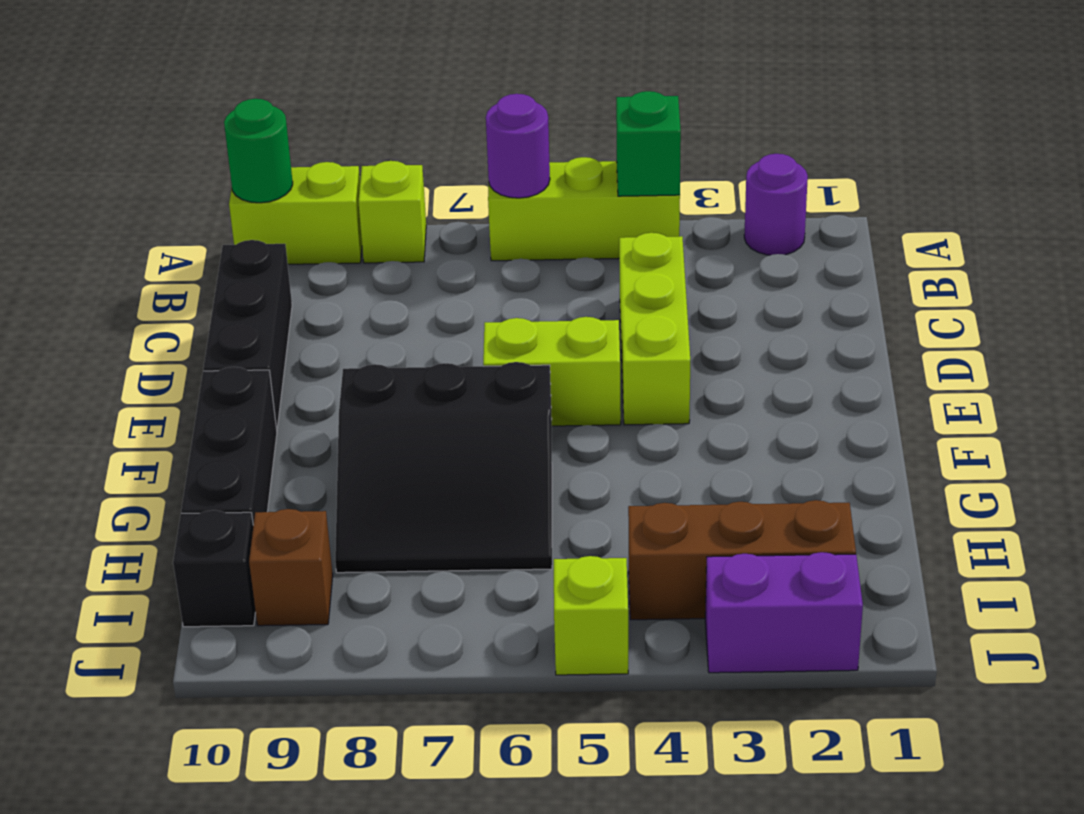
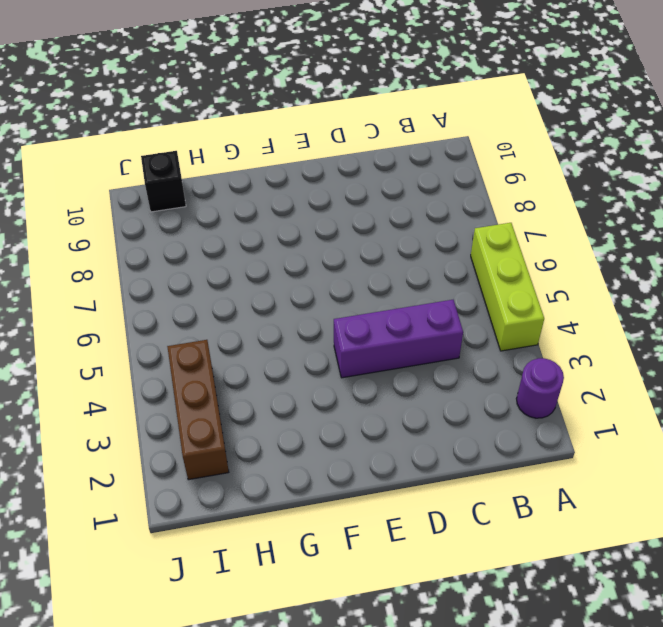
purple 1x3 brick [334,300,463,378] -> lime 1x3 brick [619,233,690,425]
none -> lime 1x1 brick [358,161,426,263]
none -> lime 1x2 brick [229,162,362,264]
none -> black 1x3 brick [203,240,292,429]

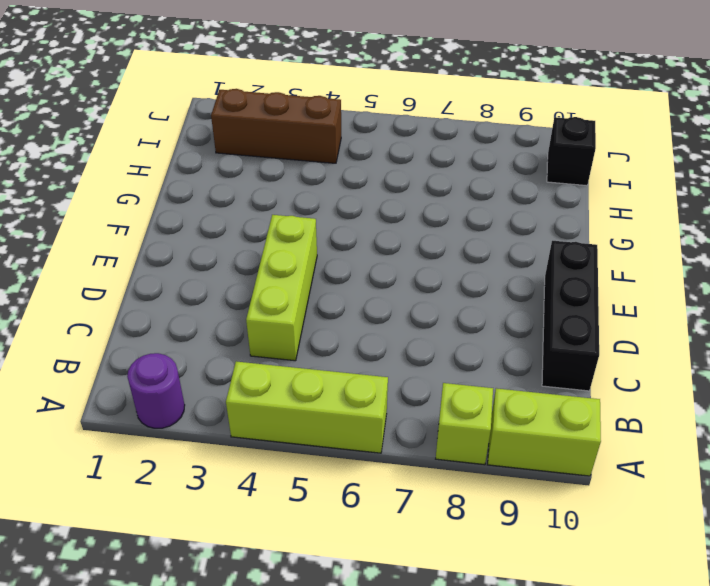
none -> lime 1x2 brick [483,317,621,426]
none -> black 3x3 slope [335,362,552,573]
none -> black 1x3 brick [181,367,277,525]

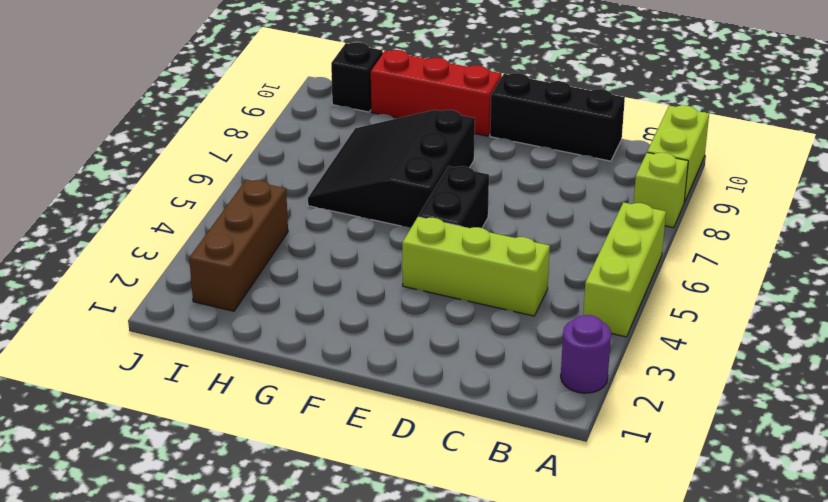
black 1x2 brick [418,166,489,228] -> lime 1x2 brick [483,317,621,426]
red 1x3 brick [371,50,502,136] -> black 1x3 brick [181,367,277,525]
none -> brown 1x1 brick [249,509,333,626]
none -> purple 1x2 brick [705,552,863,673]
none -> lime 1x1 brick [554,556,628,675]

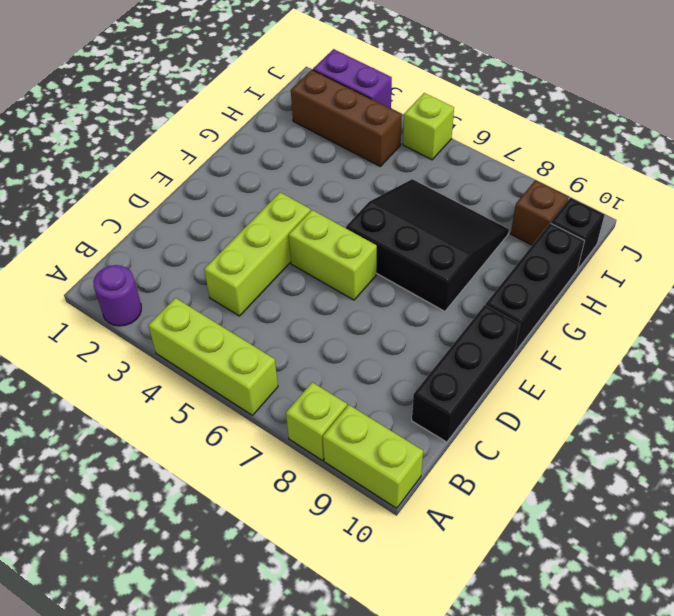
none -> green 1x1 brick [616,91,681,196]
none -> purple 1x1 round brick [486,94,550,198]
none -> green 1x1 round brick [224,99,293,203]

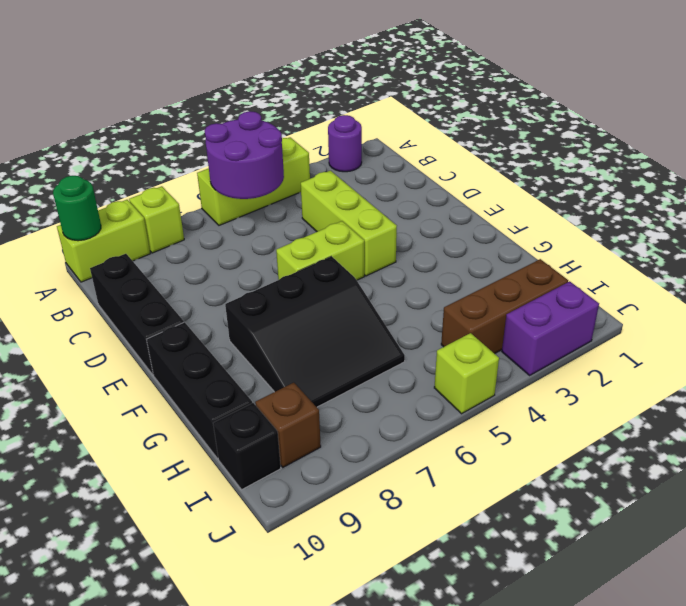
purple 2x2 round brick [205,111,284,199] -> purple 1x1 round brick [486,94,550,198]
none -> green 1x1 brick [616,91,681,196]

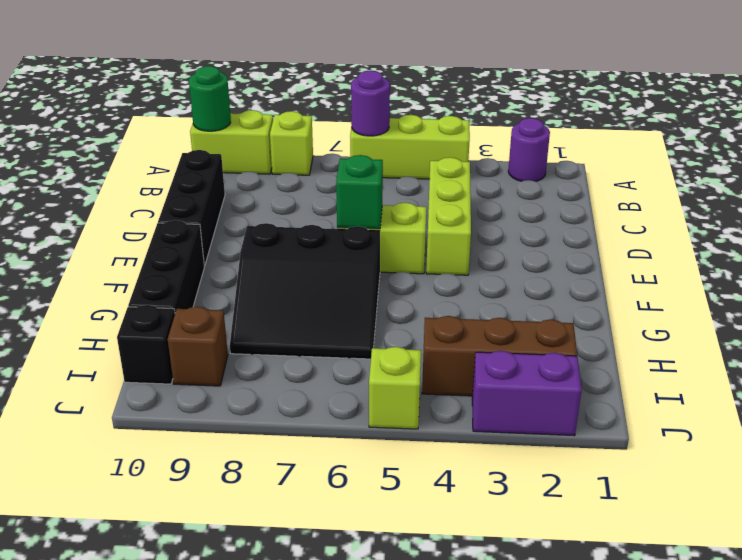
green 1x1 brick [336,155,383,229] -> green 1x1 brick moved to [616,91,681,196]

